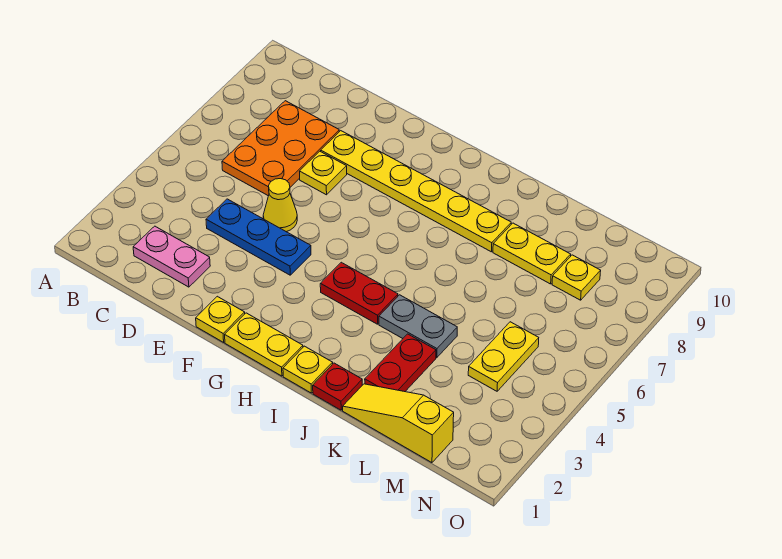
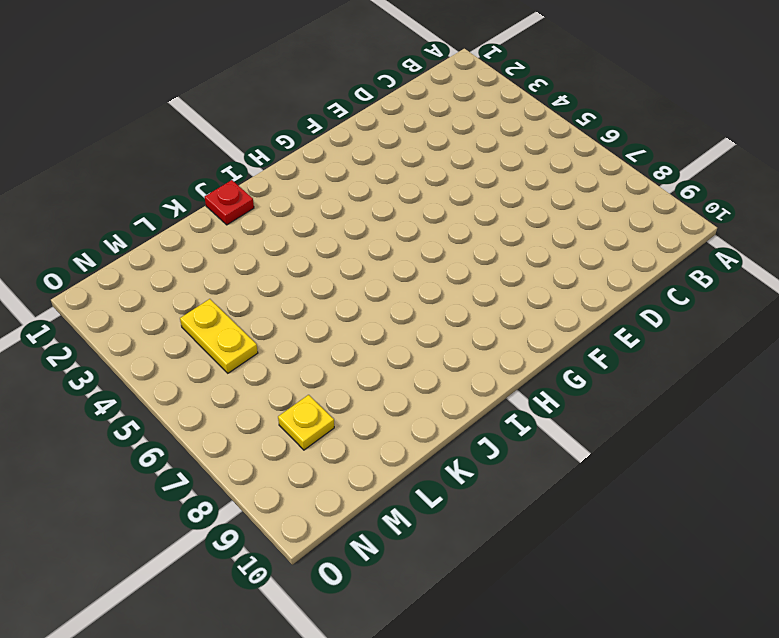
none -> pink 1x2 plate [133,226,210,287]
none -> orange 2x3 plate [222,101,339,196]
none -> blue 1x3 plate [206,199,311,275]

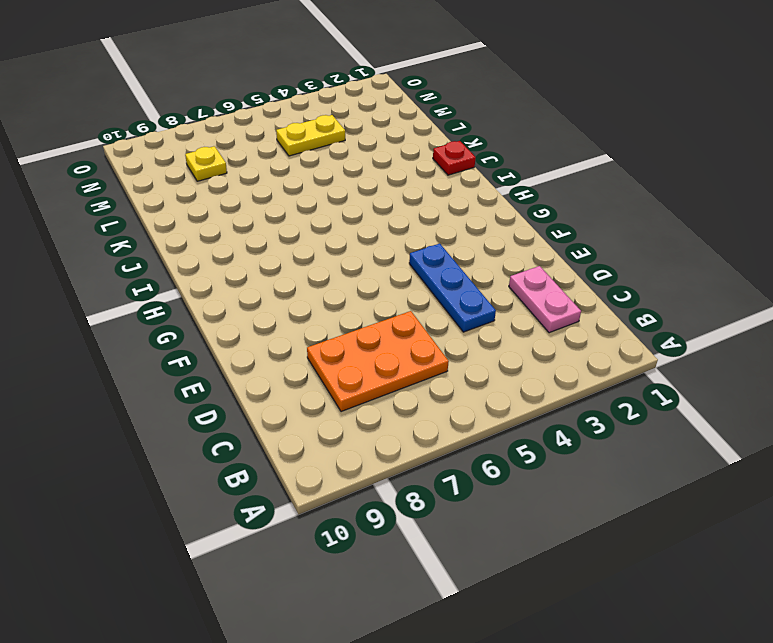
none -> yellow 1x1 cone [263,179,297,232]
none -> yellow 1x1 plate [300,151,347,195]
none -> yellow 1x6 plate [321,131,511,252]

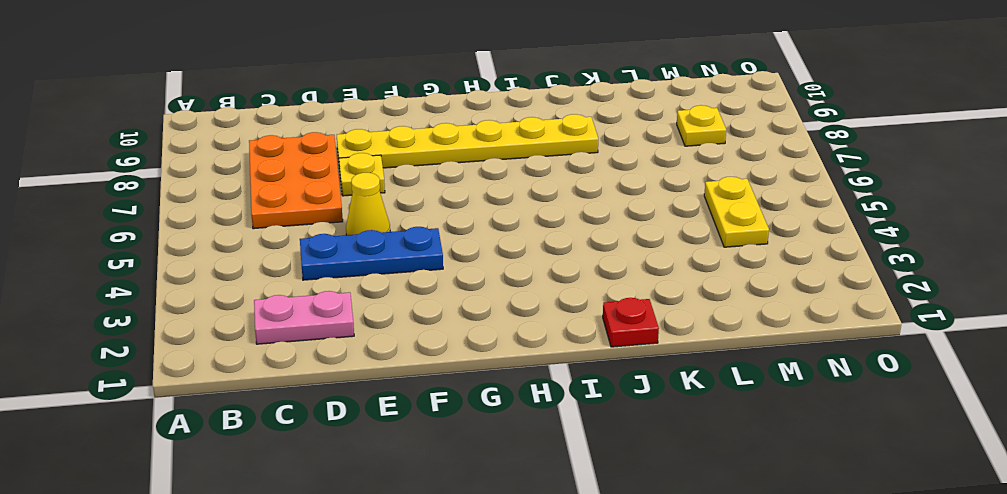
none -> yellow 1x1 plate [196,296,245,342]
none -> yellow 1x2 plate [225,313,303,376]
none -> red 1x2 plate [320,262,398,324]

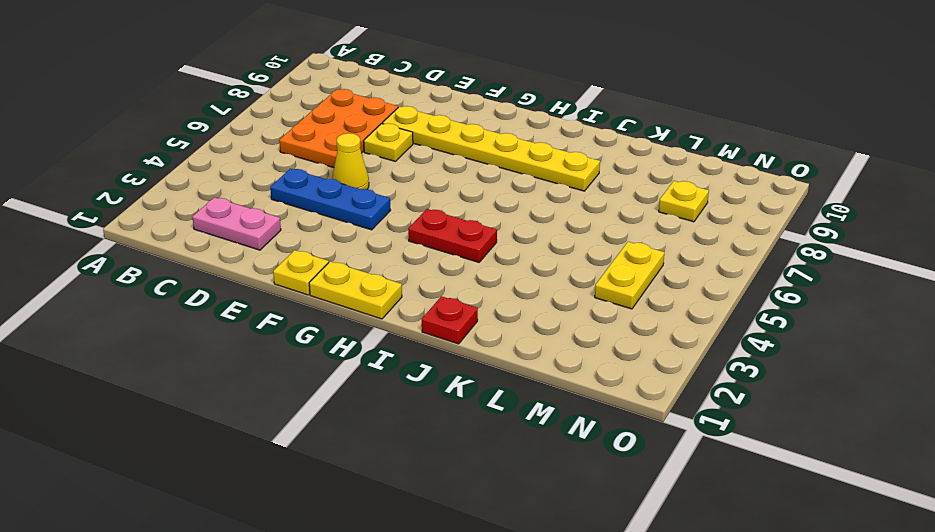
none -> yellow 1x1 plate [283,346,333,393]
none -> grey 1x2 plate [379,295,457,358]
none -> yellow 1x3 slope [343,384,454,463]

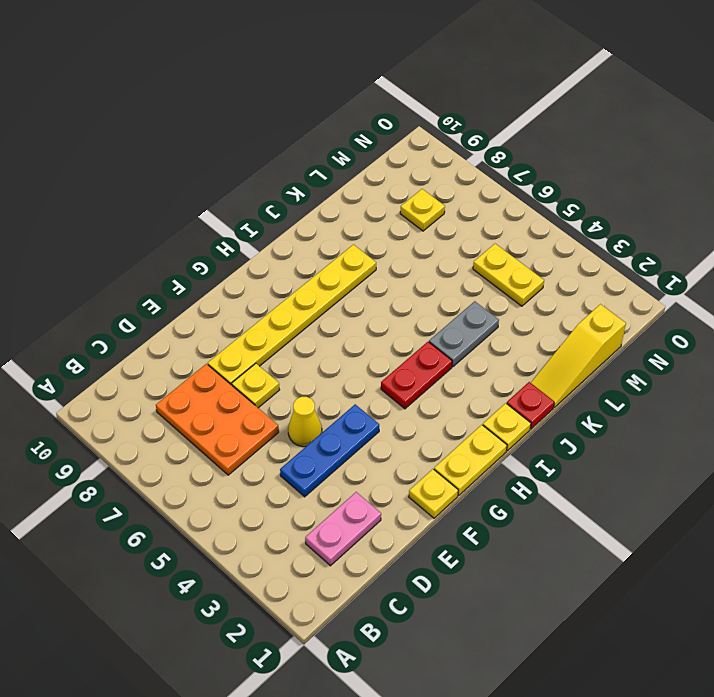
none -> red 1x2 plate [365,334,436,392]
none -> yellow 1x2 plate [493,223,571,284]

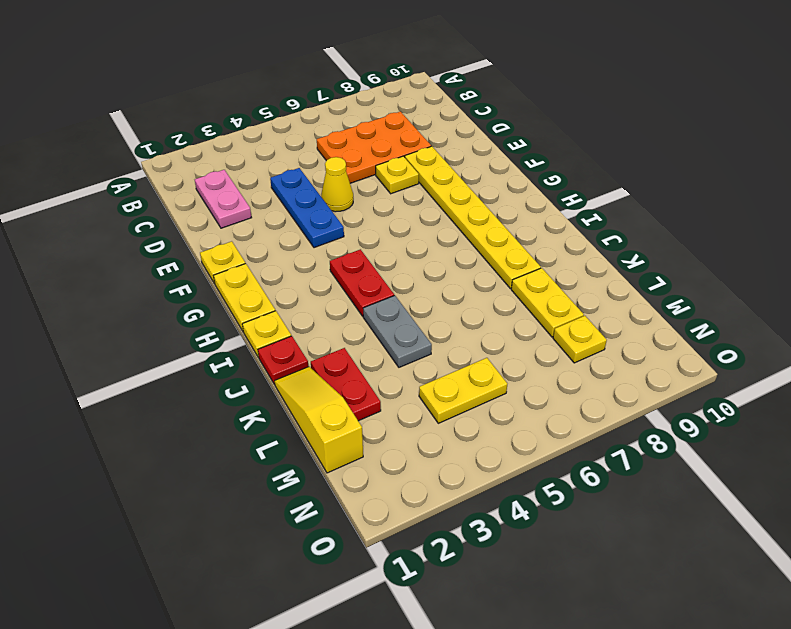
red 1x2 plate [311,348,381,421] -> red 1x2 plate turned to [365,334,436,392]

